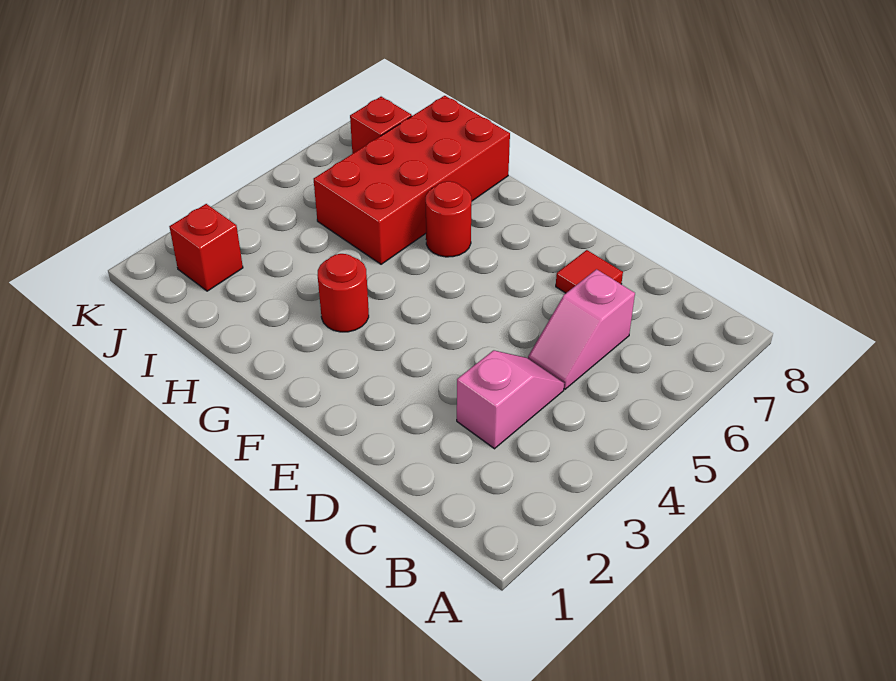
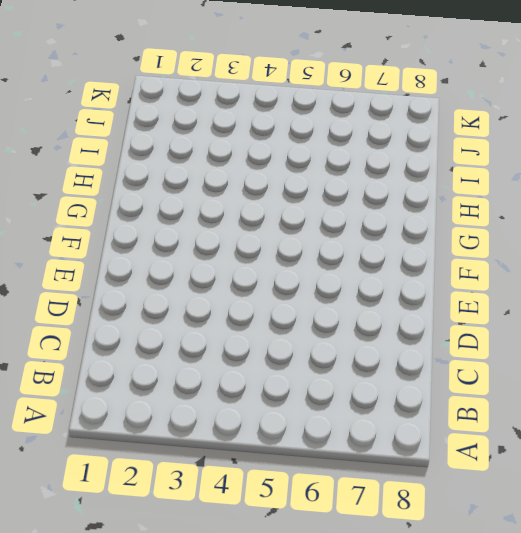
none -> pink 1x2 slope [457,350,564,449]
none -> pink 1x2 slope [528,269,635,389]

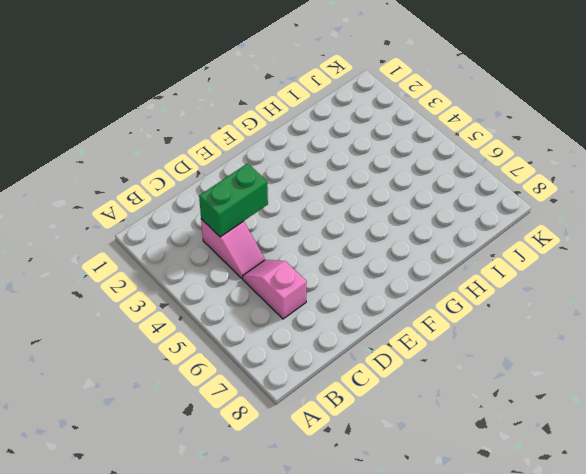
green 1x2 brick [199,163,268,237] -> none
none -> red 1x1 tile [556,250,623,293]
none -> red 1x1 round brick [317,254,369,332]

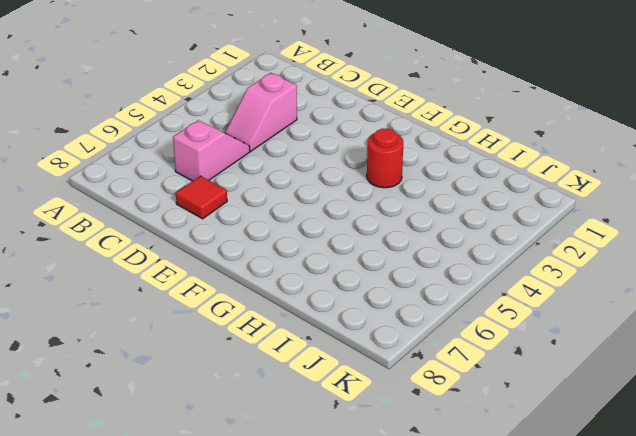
none -> red 1x1 round brick [426,181,472,257]
none -> red 2x4 brick [314,96,510,264]

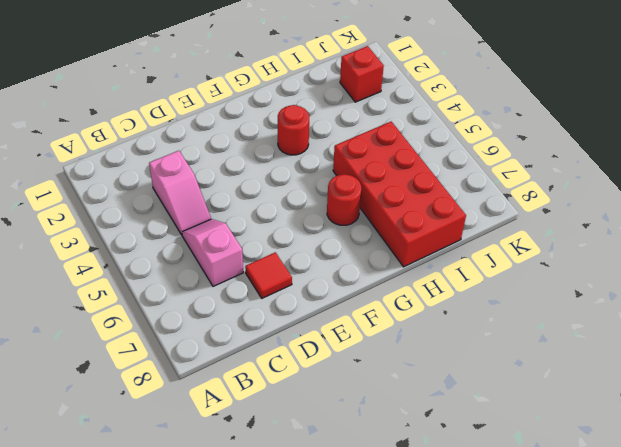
none -> red 1x1 brick [350,97,412,154]

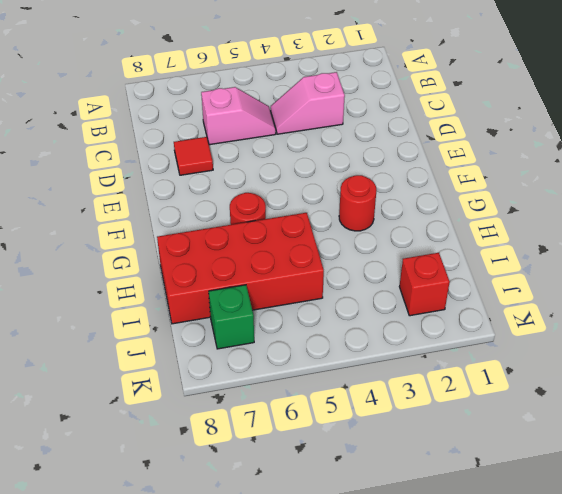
green 1x1 brick [209,285,254,349] -> red 1x1 brick [350,97,412,154]

